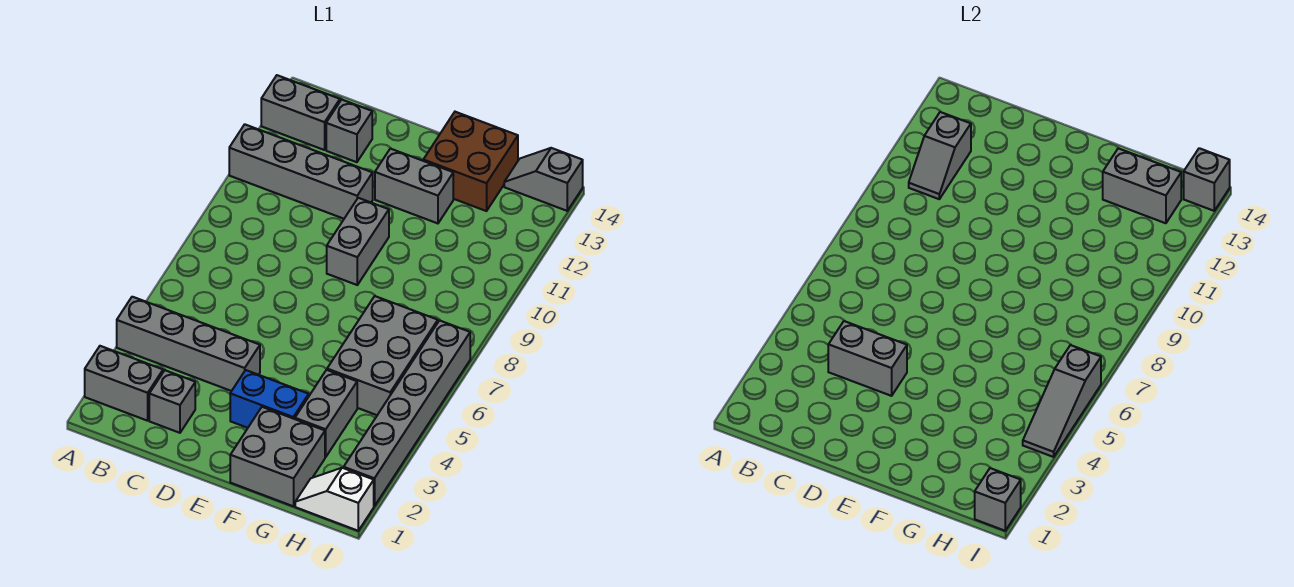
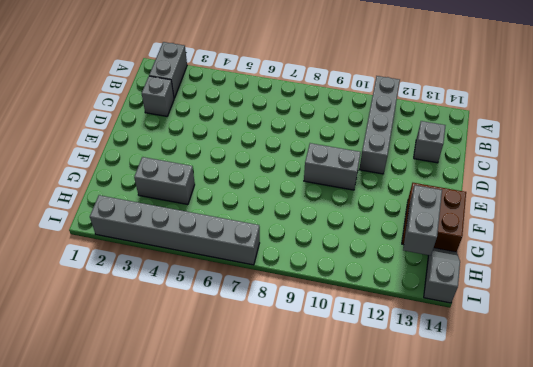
none -> grey 1x4 brick [117,297,260,391]
none -> grey 1x2 brick [261,75,340,150]
none -> blue 1x2 brick [230,370,309,428]

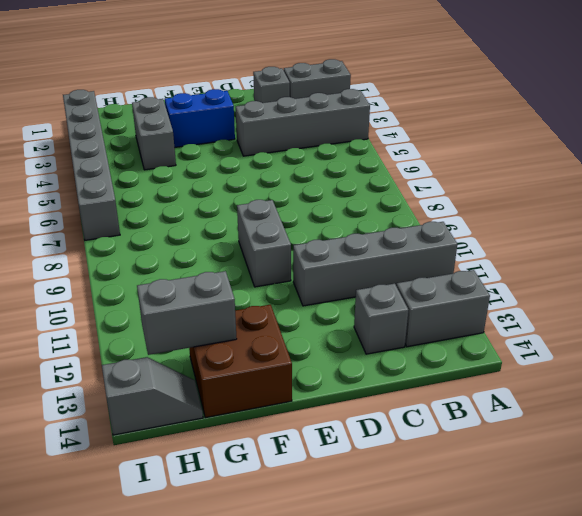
none -> grey 1x2 brick [375,149,453,223]
none -> grey 2x2 brick [230,407,325,506]
none -> grey 2x3 brick [327,296,438,415]

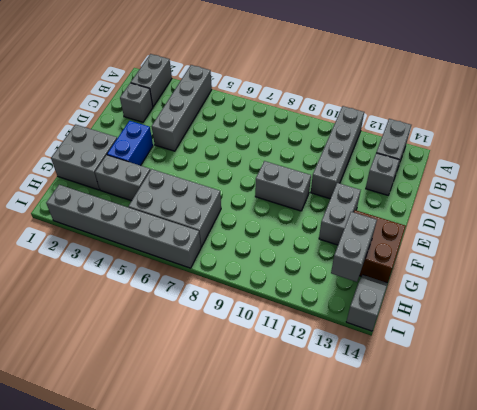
none -> white 1x2 slope [295,468,374,531]
none -> grey 1x2 slope [909,112,971,199]
none -> grey 1x2 brick [828,321,907,396]

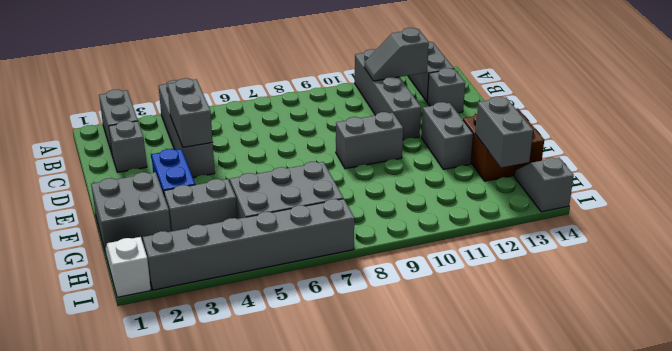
none -> grey 1x1 brick [975,468,1021,531]
none -> grey 1x3 slope [1023,345,1101,457]
none -> grey 1x1 brick [1184,148,1230,211]

